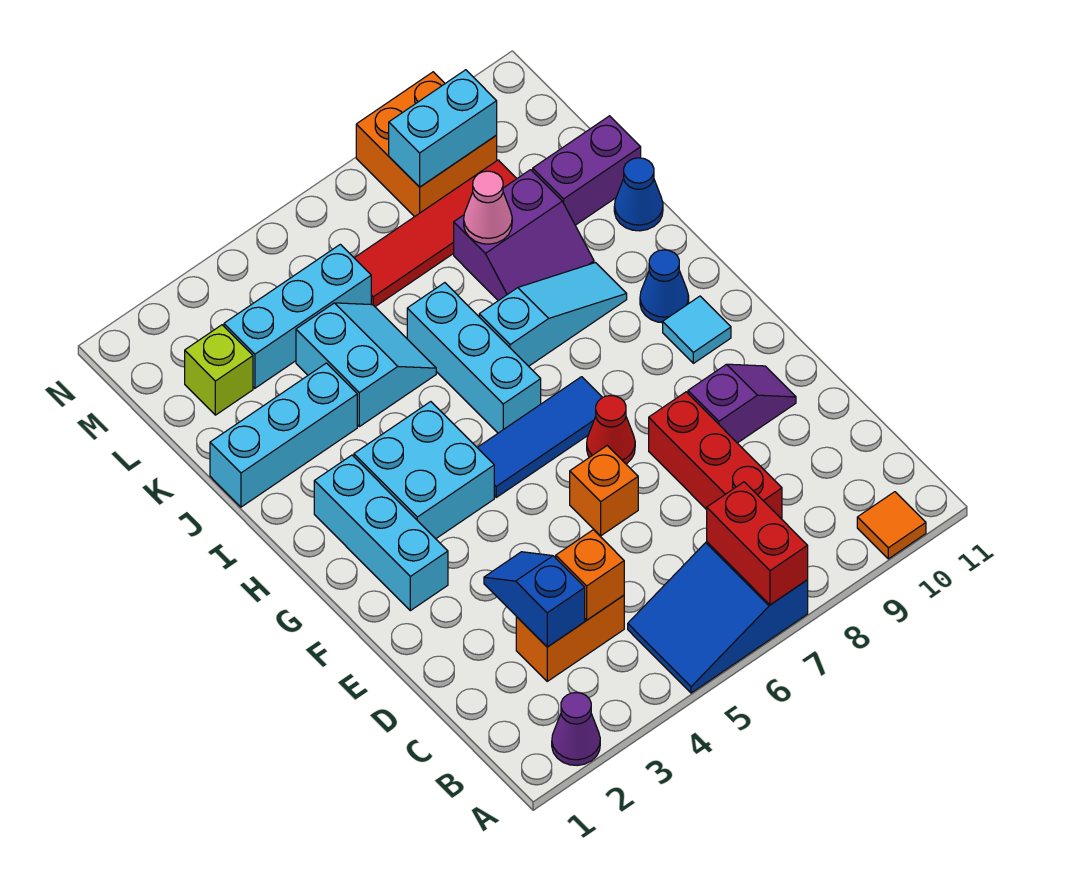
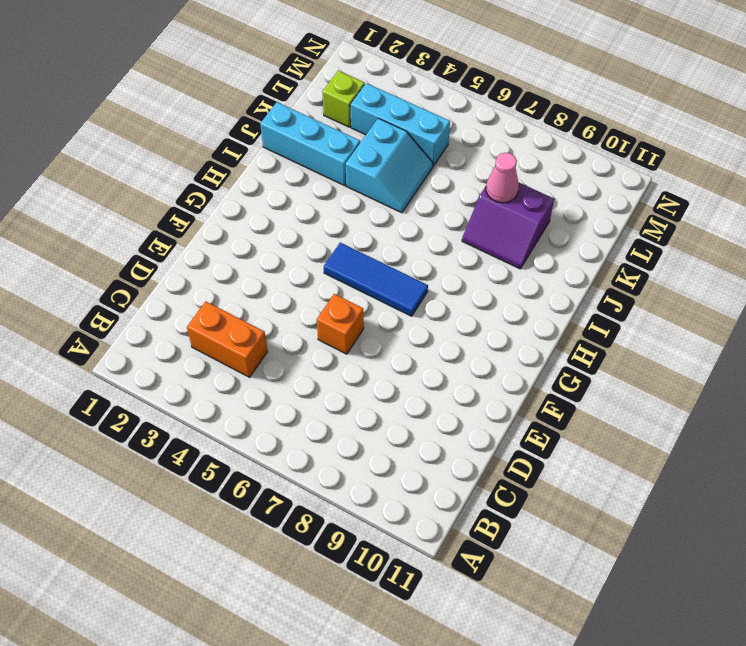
none -> purple 1x1 cone [552,693,600,766]
none -> blue 2x3 slope [628,542,808,693]
none -> orange 1x1 tile [857,492,926,559]

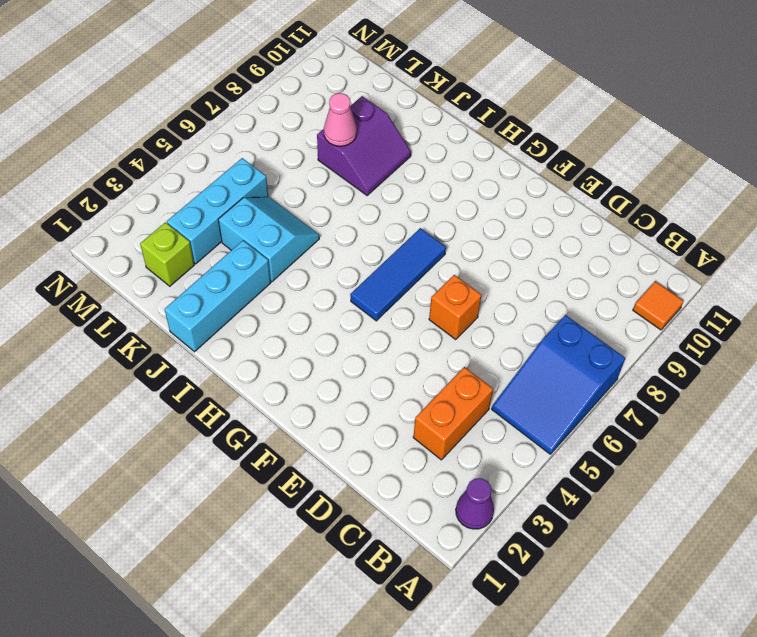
none -> red 1x3 brick [649,392,782,519]
none -> purple 1x2 slope [688,364,796,443]
none -> cyan 1x3 brick [314,455,448,611]

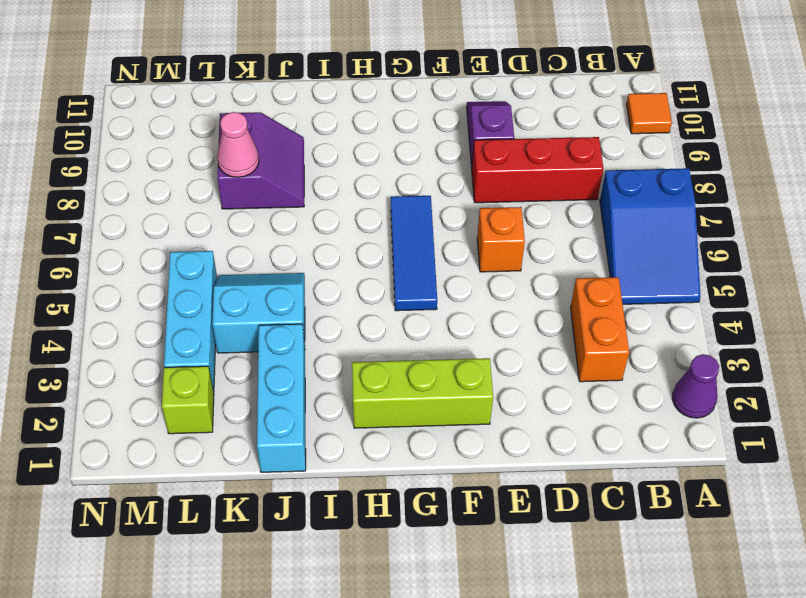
lime 1x3 brick [352,358,493,428] -> cyan 1x3 brick [314,455,448,611]
none -> red 1x1 cone [587,396,635,464]
none -> cyan 2x2 brick [354,402,494,539]
none -> cyan 1x1 tile [663,296,731,363]

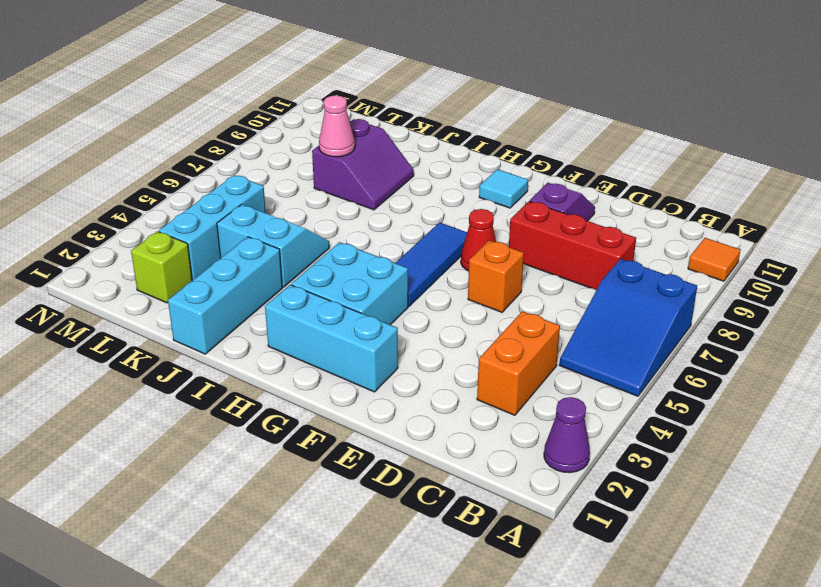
none -> cyan 1x3 brick [407,283,541,433]
none -> blue 1x1 cone [640,250,689,323]
none -> cyan 1x3 slope [479,263,627,366]

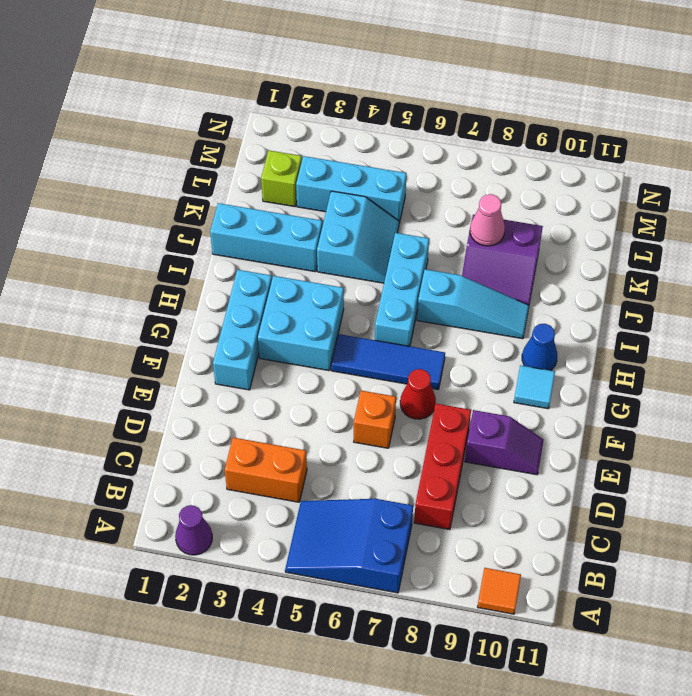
none -> blue 1x1 cone [614,158,663,231]
none -> purple 1x2 brick [533,116,641,225]
none -> red 1x4 tile [355,160,517,307]

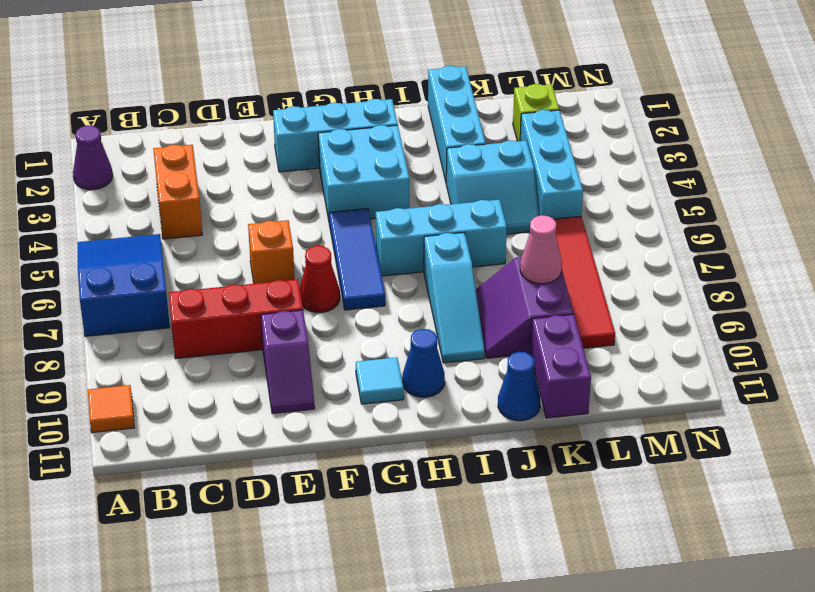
none -> orange 2x2 brick [356,72,497,217]
none -> red 1x2 brick [707,482,808,605]
none -> blue 1x2 slope [484,552,585,647]

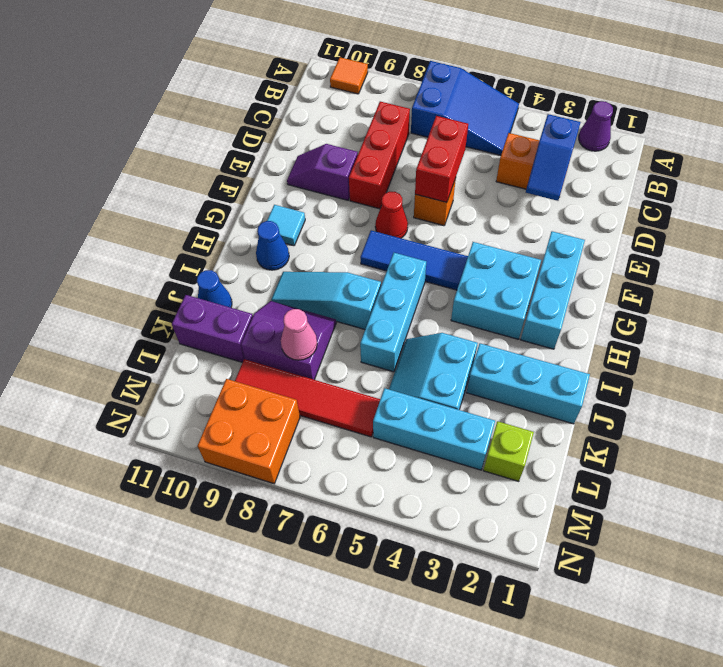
red 1x2 brick [415,116,468,202] -> red 1x2 brick moved to [707,482,808,605]
none -> orange 1x1 brick [556,530,624,620]
none -> cyan 1x2 brick [389,70,497,187]

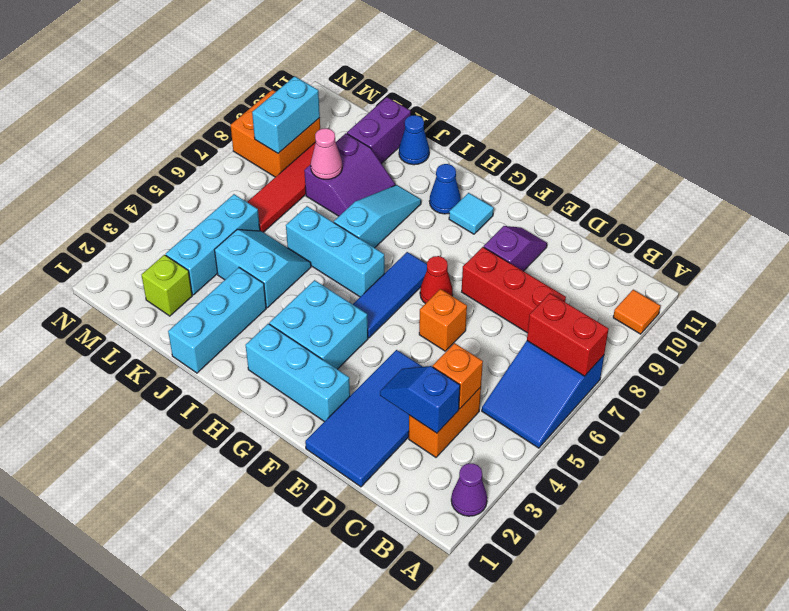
blue 2x4 tile [305,350,422,487] -> none

